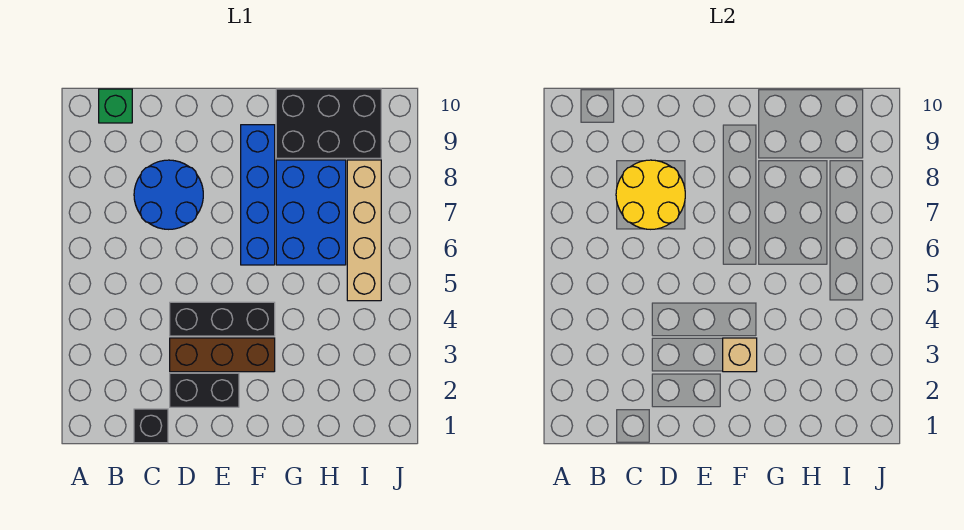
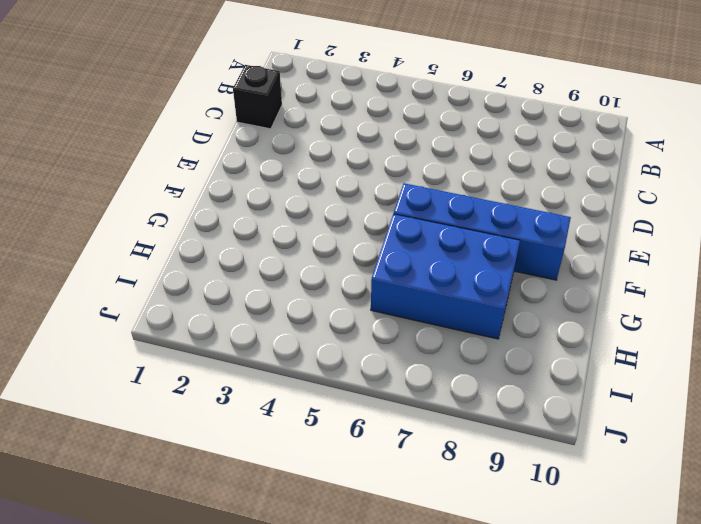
none -> green 1x1 brick [99,89,132,123]
none -> blue 2x2 round brick [134,160,203,229]
none -> black 1x2 brick [170,373,239,407]

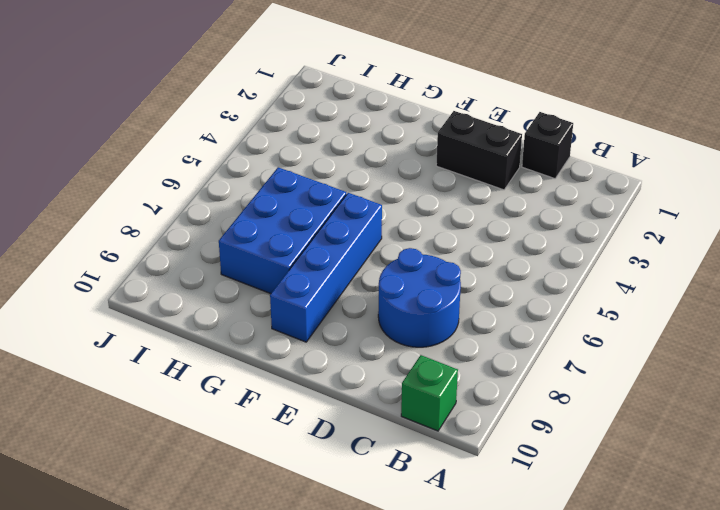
none -> brown 1x3 brick [170,338,275,372]
none -> black 1x3 brick [170,302,275,336]
none -> black 2x3 brick [276,89,381,158]

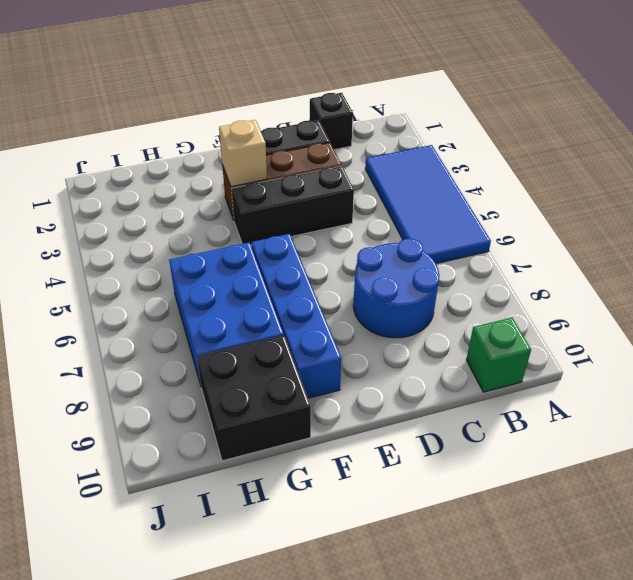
blue 2x4 tile [365,145,491,264] -> none
black 2x2 brick [197,336,311,461] -> black 2x3 brick [276,89,381,158]
none -> tan 1x4 brick [347,160,381,301]
none -> yellow 2x2 round brick [616,160,685,229]

